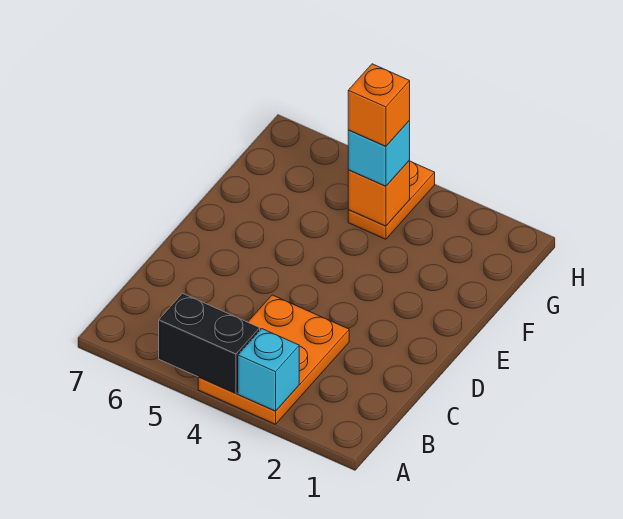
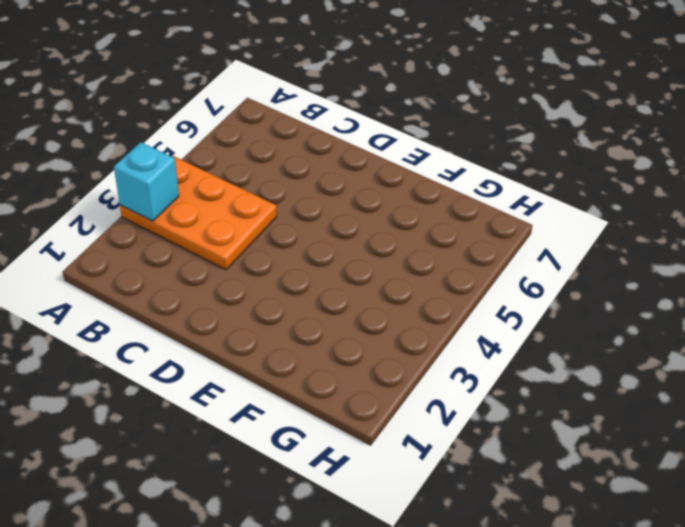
none -> orange 1x2 plate [348,161,435,239]
none -> black 1x2 brick [159,293,260,394]

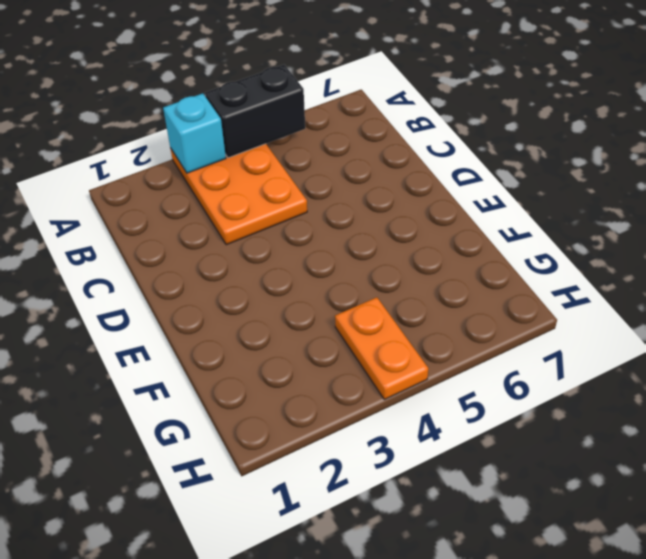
none -> orange 1x1 brick [348,160,410,226]
none -> cyan 1x1 brick [348,121,410,186]

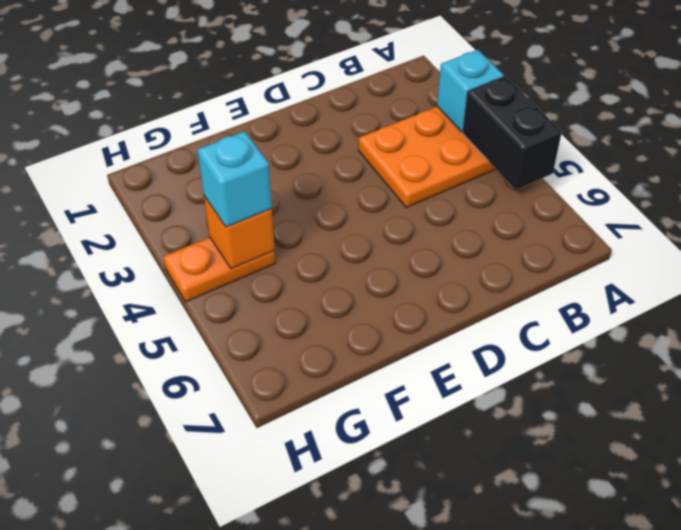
none -> orange 1x1 brick [348,64,410,146]

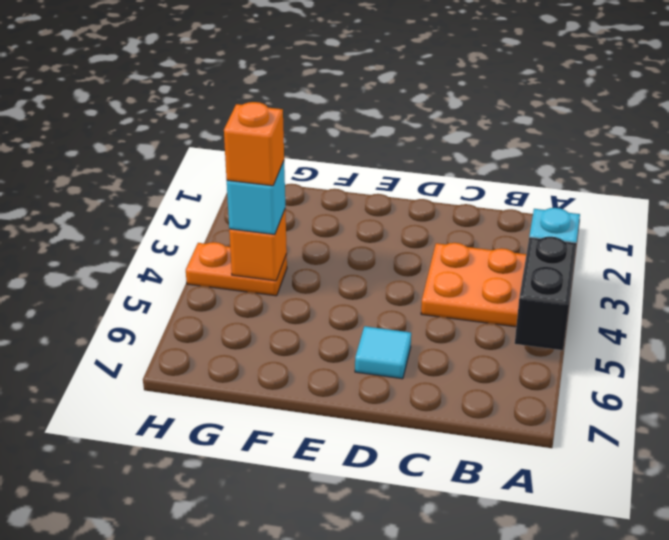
cyan 1x1 tile [355,326,411,379] -> none

